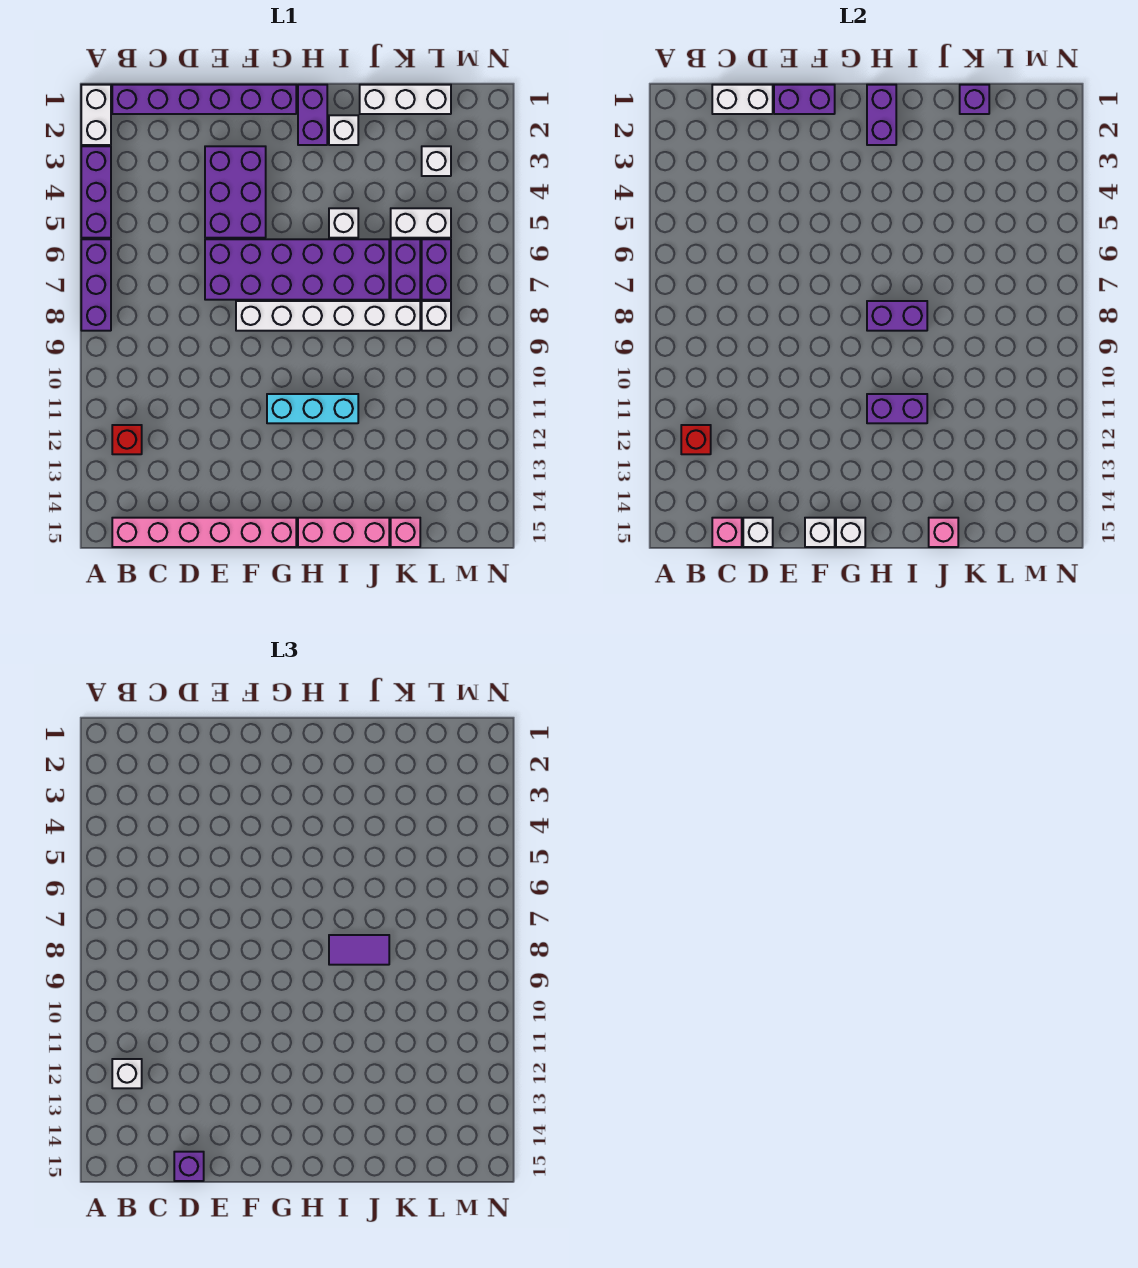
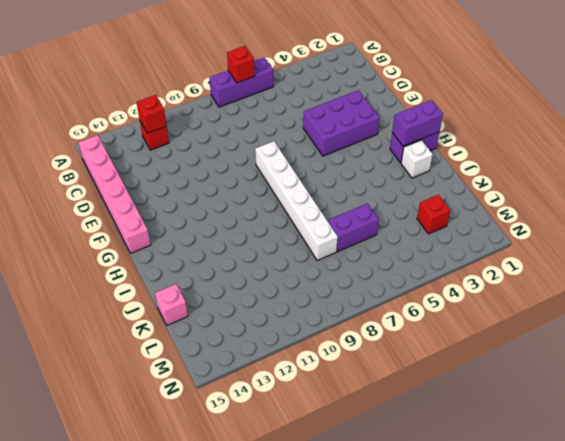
red 1x1 brick [227,46,255,83] -> none
red 1x1 brick [417,195,451,234] -> white 1x1 brick [422,146,451,176]
none -> white 1x2 brick [81,85,111,145]
none -> purple 1x3 brick [81,146,111,238]
none -> purple 1x6 brick [112,85,296,114]
none -> purple 2x6 brick [205,239,389,300]

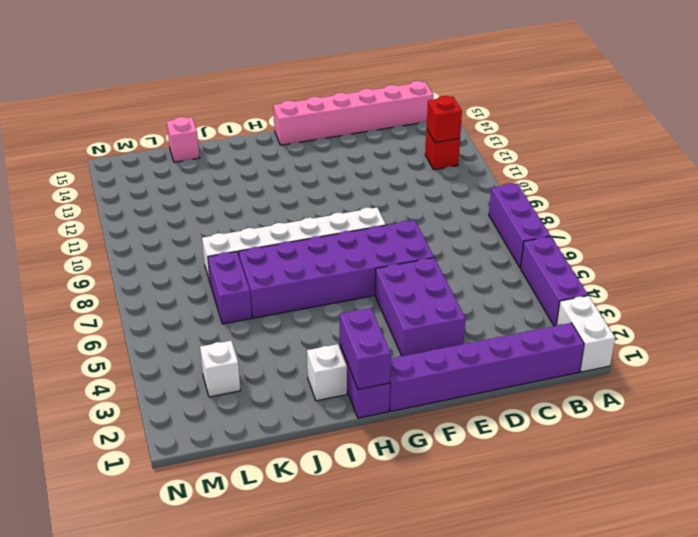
none -> cyan 1x3 brick [267,394,358,423]
none -> pink 1x3 brick [298,518,389,547]
none -> white 1x1 brick [329,208,358,238]
none -> white 1x3 brick [360,85,451,114]

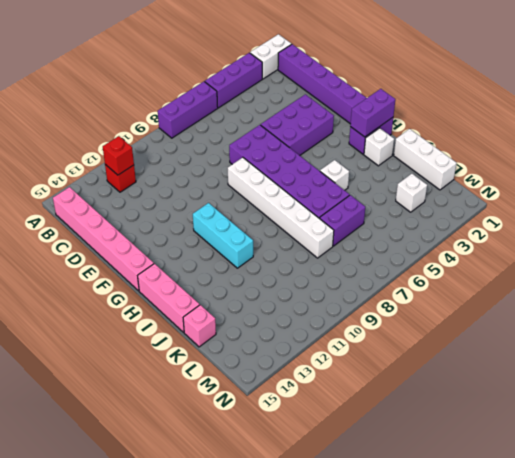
none -> white 1x2 brick [391,208,451,238]
none -> purple 1x2 brick [422,239,451,300]
none -> white 1x1 brick [422,301,451,331]
none -> white 1x2 brick [712,85,773,114]

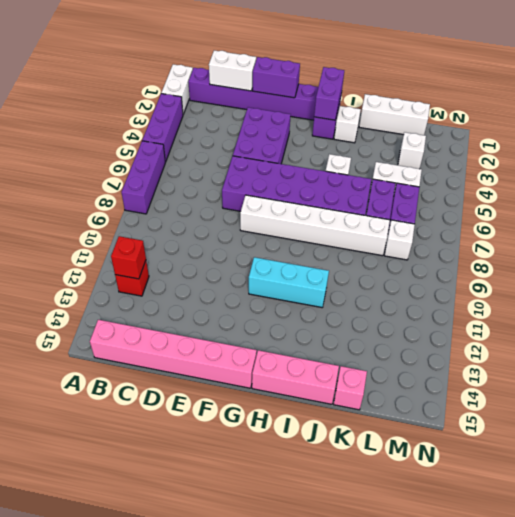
none -> pink 1x1 brick [712,518,742,547]
none -> white 1x1 brick [743,518,773,547]
none -> white 1x1 brick [805,518,835,547]
none -> white 1x1 brick [836,518,865,547]

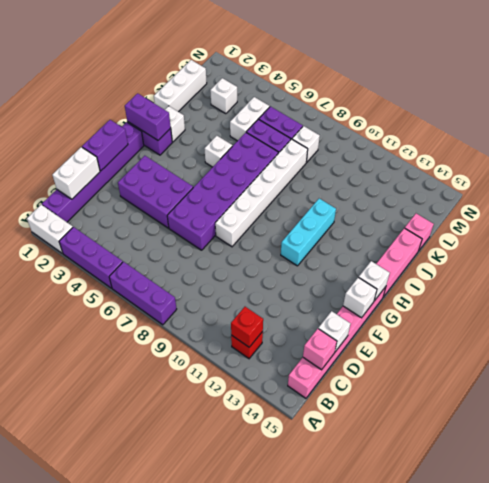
none -> purple 1x2 brick [867,301,927,331]
none -> purple 1x2 brick [867,394,927,423]
none -> pink 1x1 brick [929,518,958,547]
none -> purple 1x1 brick [960,85,989,114]

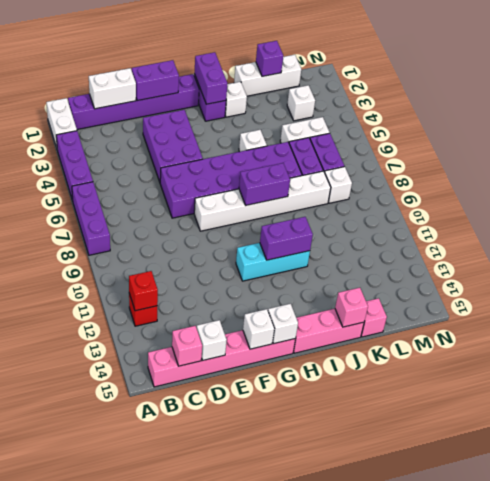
none -> white 1x1 brick [112,1059,142,1088]
none -> purple 1x1 brick [174,1152,204,1181]
none -> purple 1x2 tile [329,935,389,965]

